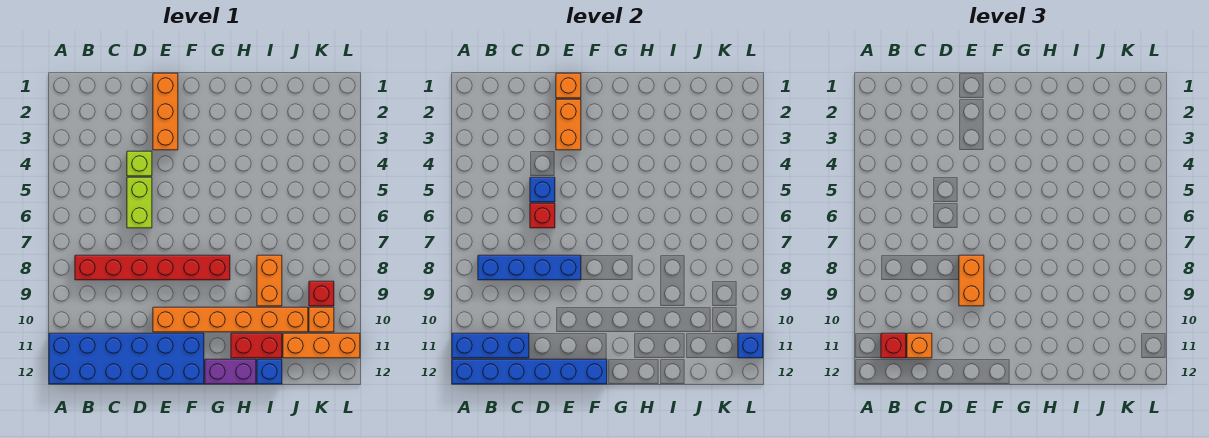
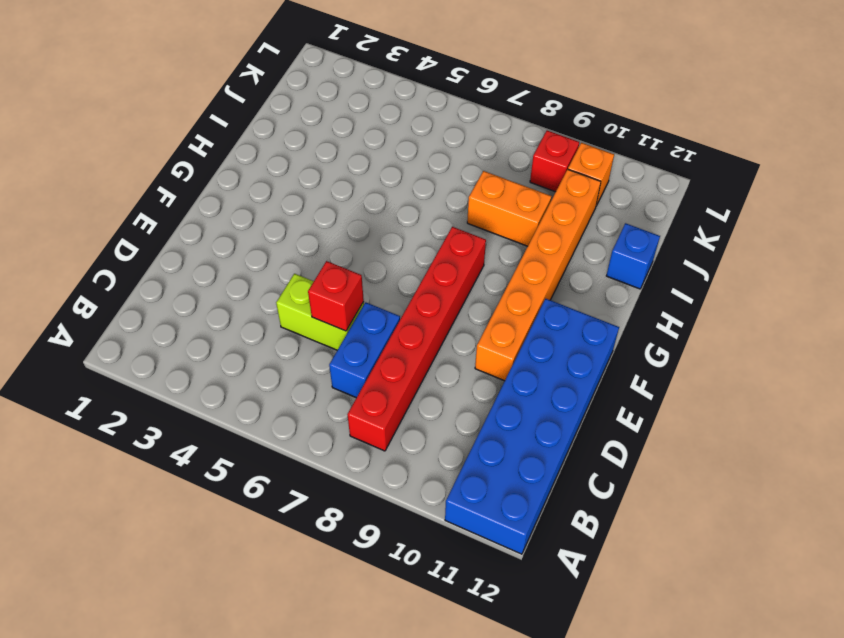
blue 1x2 brick [329,302,400,398] -> none
none -> lime 1x1 brick [127,151,152,176]
none -> orange 1x3 brick [153,73,178,150]
none -> purple 1x2 brick [205,359,256,384]

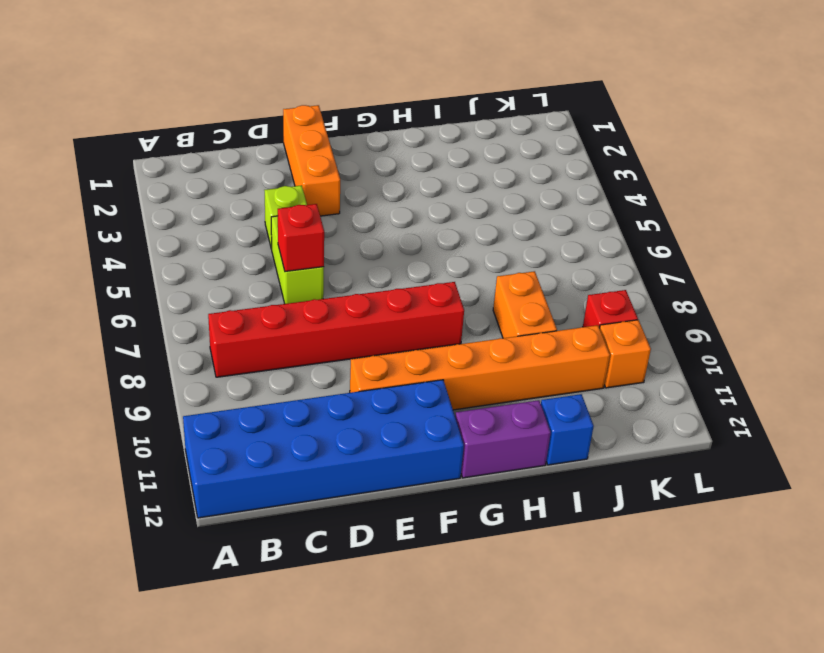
none -> red 1x2 brick [231,333,282,358]
none -> orange 1x3 brick [283,333,360,358]
none -> blue 1x3 brick [452,333,529,358]

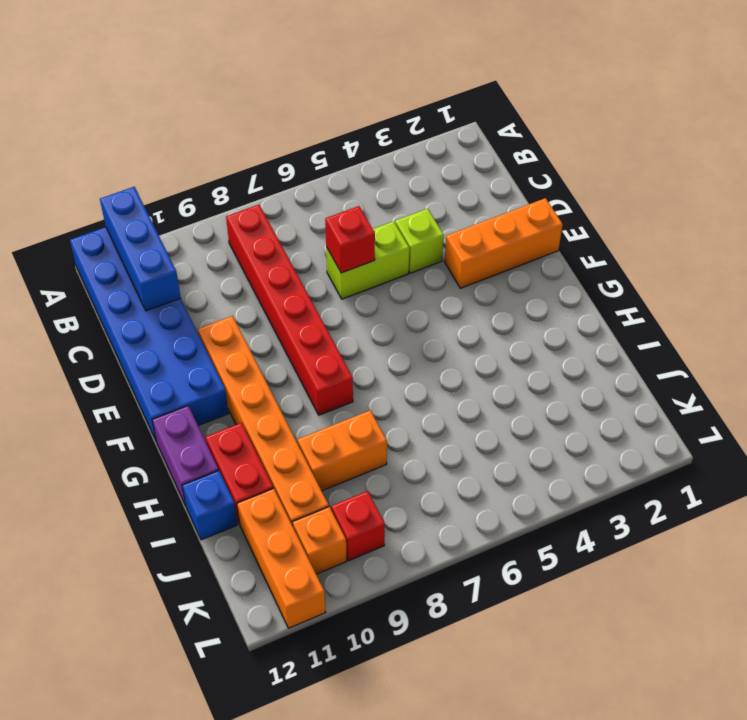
none -> blue 1x6 brick [452,359,607,384]
none -> blue 1x4 brick [478,255,581,280]
none -> blue 1x1 brick [530,177,555,202]

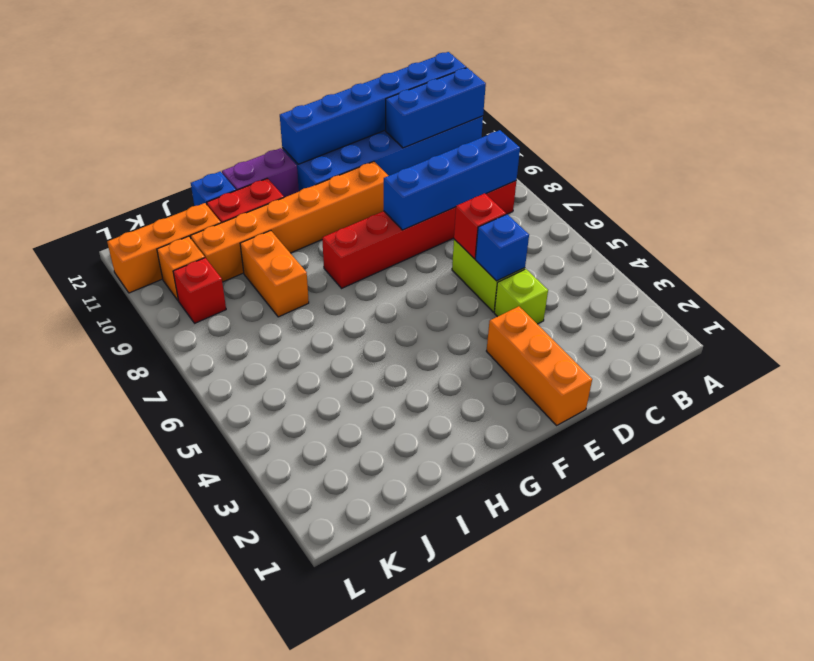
none -> orange 1x1 brick [556,73,581,98]
none -> orange 1x2 brick [556,99,581,150]
none -> blue 1x1 brick [738,333,763,358]

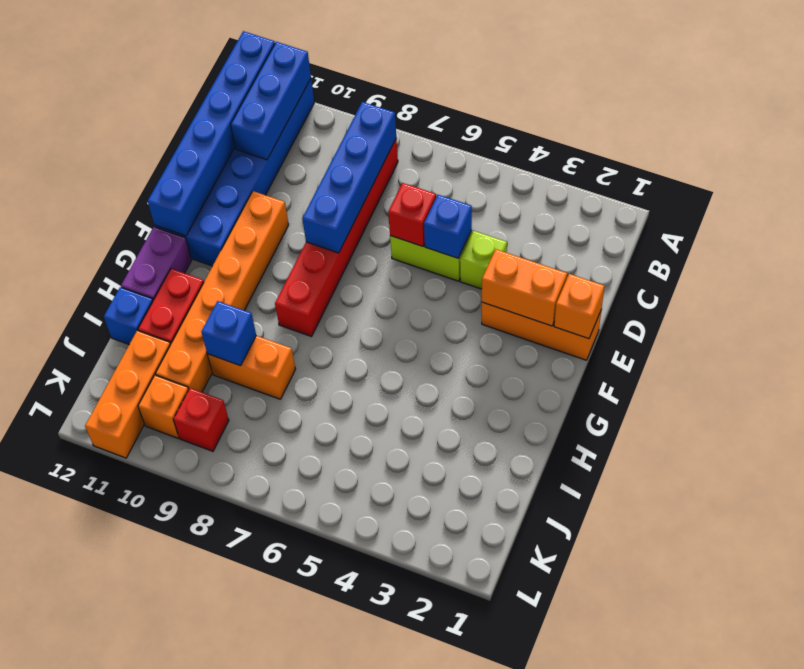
blue 1x1 brick [202,301,256,366] -> blue 1x1 brick moved to [738,333,763,358]
none -> red 1x1 brick [881,333,906,358]
none -> orange 1x1 brick [907,333,932,358]
none -> orange 1x2 brick [959,255,984,306]

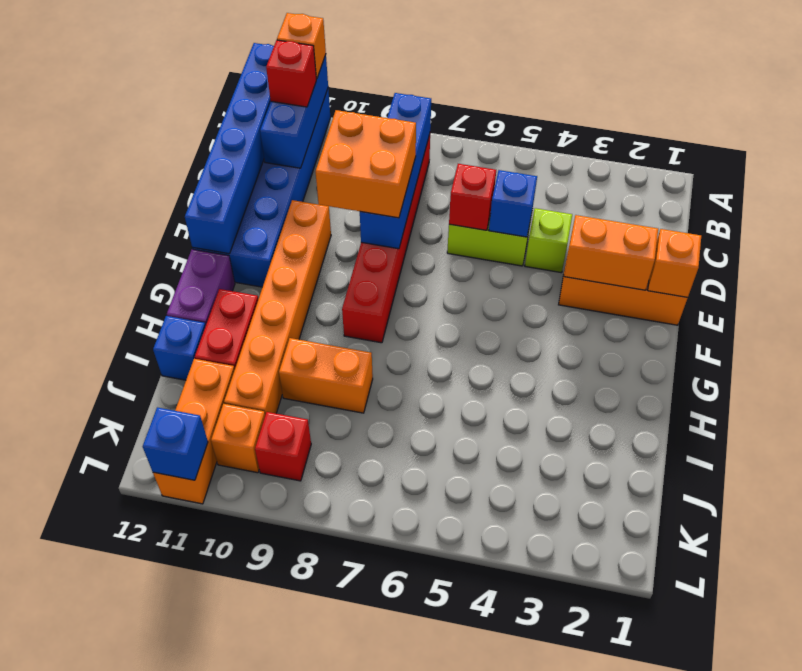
orange 1x1 brick [277,13,326,79] -> orange 1x1 brick moved to [907,333,932,358]
orange 2x2 brick [315,110,416,218] -> orange 1x2 brick [959,255,984,306]

